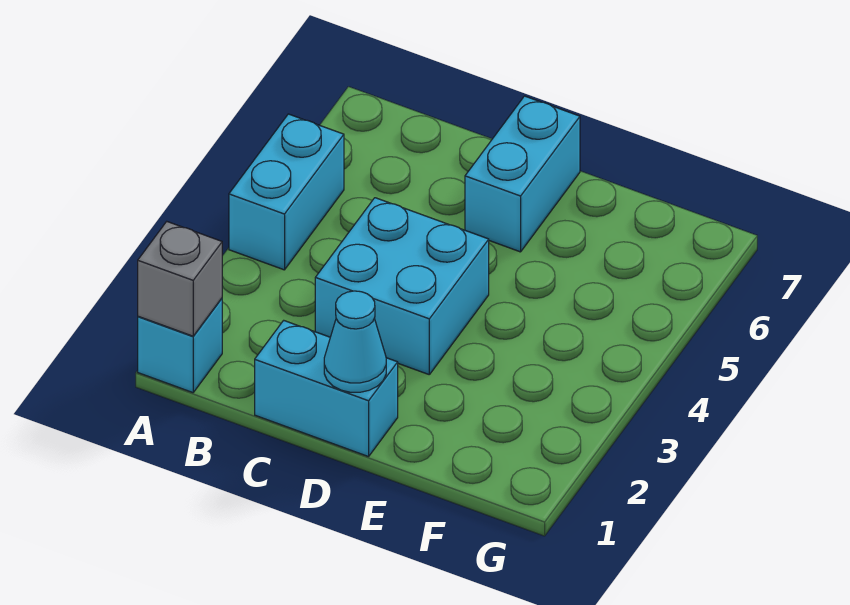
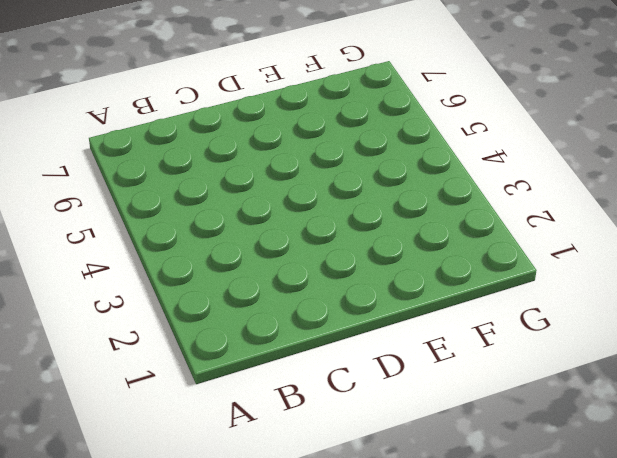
none -> cyan 1x1 brick [138,298,222,393]
none -> cyan 1x2 brick [229,114,344,270]

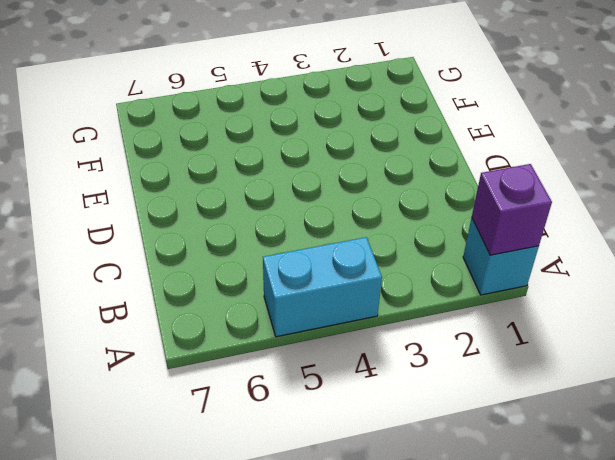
purple 1x1 brick [472,164,552,255] -> grey 1x1 brick [138,222,222,336]
none -> cyan 1x2 brick [255,320,398,457]
none -> cyan 2x2 brick [315,198,489,374]

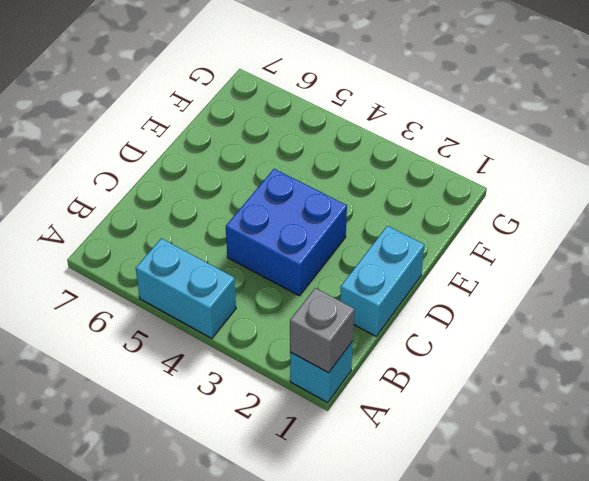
blue 2x2 brick [226,169,347,296] -> cyan 2x2 brick [315,198,489,374]
none -> cyan 1x2 brick [465,96,580,252]
none -> cyan 1x1 cone [324,291,386,392]

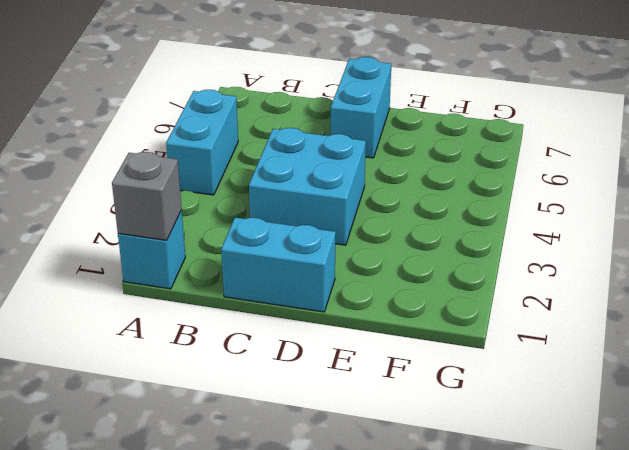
none -> cyan 1x1 cone [324,291,386,392]

